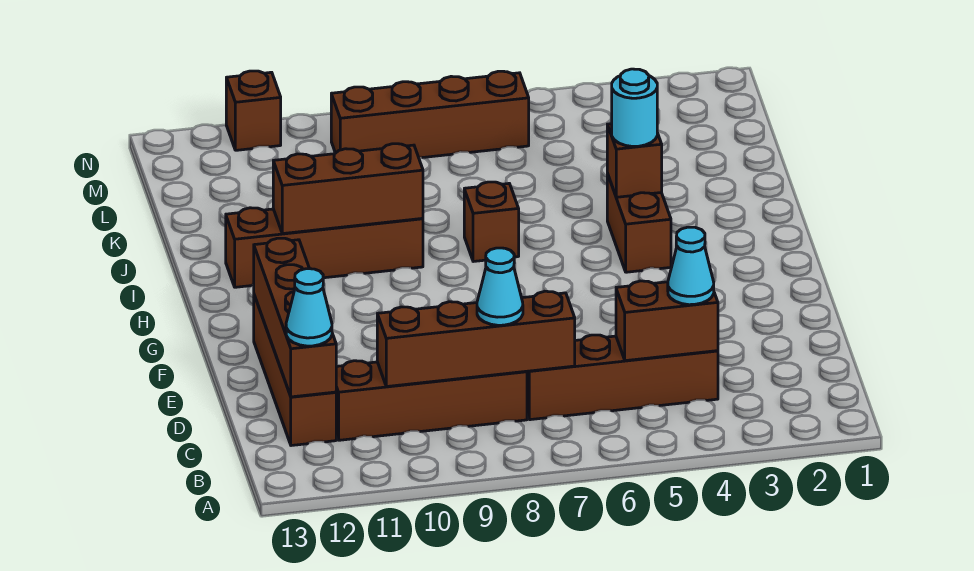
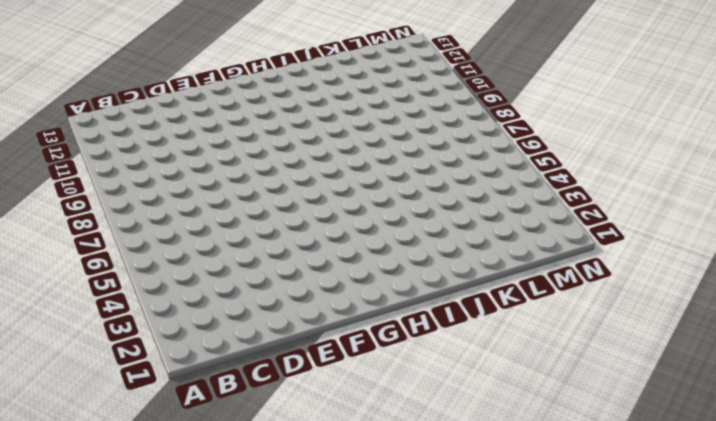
none -> brown 1x4 brick [527,335,718,420]
none -> brown 1x4 brick [336,361,527,440]
none -> brown 1x4 brick [254,295,336,446]

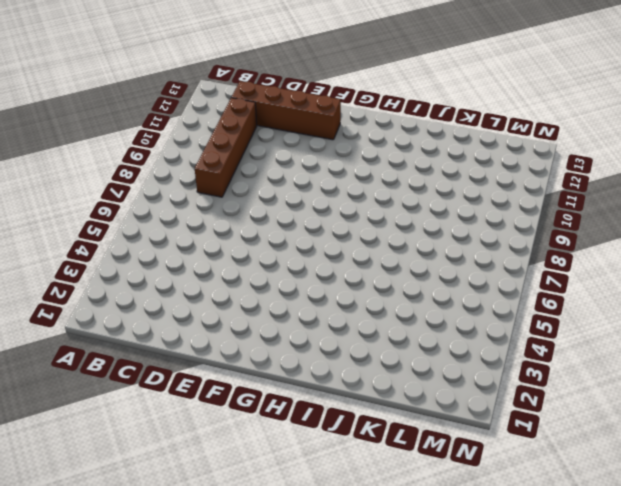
none -> brown 1x4 brick [527,335,718,420]
none -> brown 1x2 brick [607,174,671,272]
none -> brown 1x1 brick [464,182,519,262]

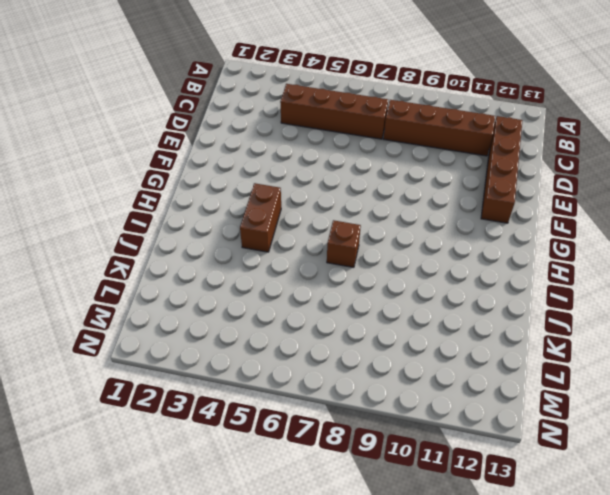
none -> brown 1x4 brick [226,208,423,287]
none -> brown 1x4 brick [331,71,529,158]
none -> brown 1x1 brick [226,71,281,150]

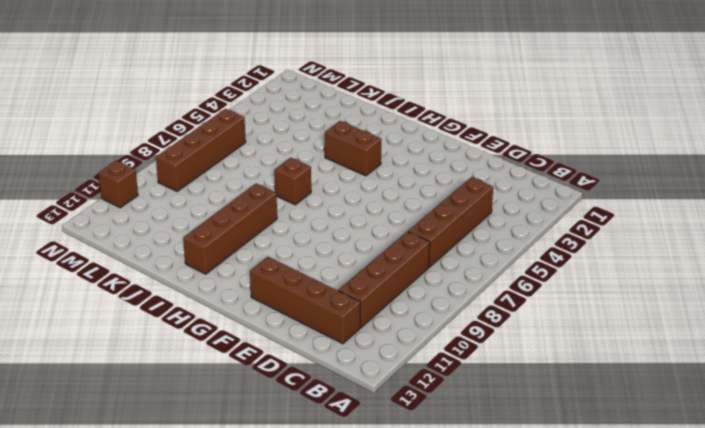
none -> brown 1x2 brick [616,281,718,361]
none -> brown 1x4 brick [377,291,575,387]
none -> brown 1x4 brick [254,238,336,397]

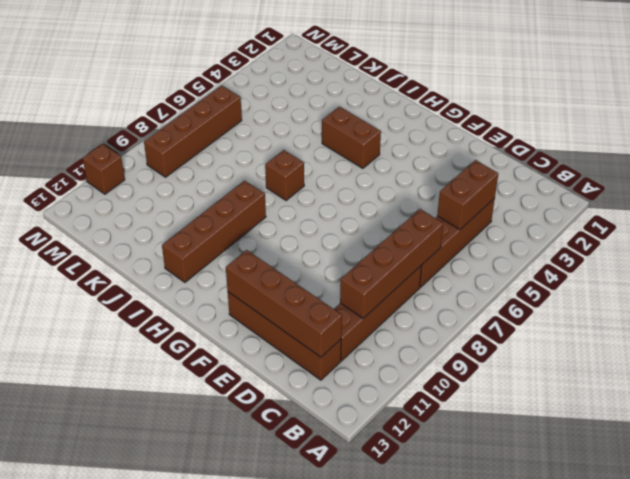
none -> brown 1x1 brick [607,124,662,197]
none -> brown 1x3 brick [273,144,423,234]
none -> cyan 1x1 cone [668,227,714,305]

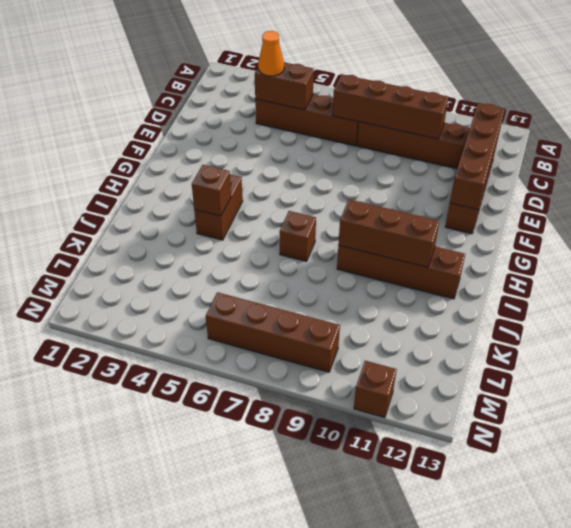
orange 1x1 cone [258,31,284,76] -> cyan 1x1 cone [668,227,714,305]
none -> cyan 1x1 cone [477,248,523,325]
none -> cyan 1x1 cone [286,269,332,346]
none -> cyan 1x1 round brick [611,69,657,146]

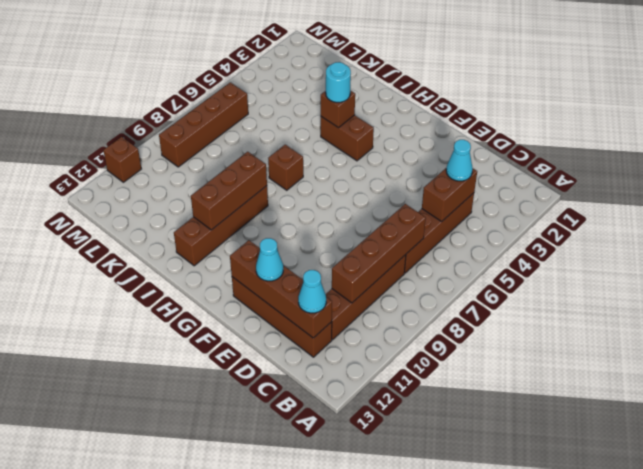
cyan 1x1 cone [256,238,283,281] -> cyan 1x1 cone moved to [477,248,523,325]

